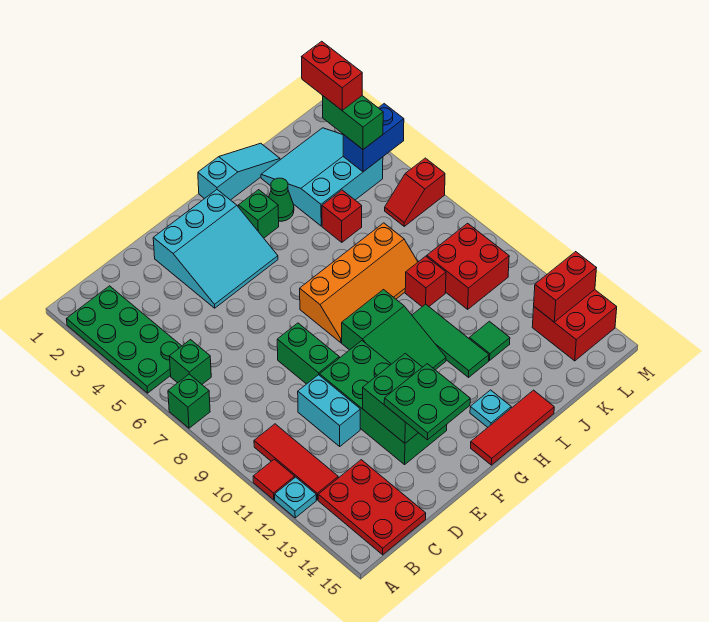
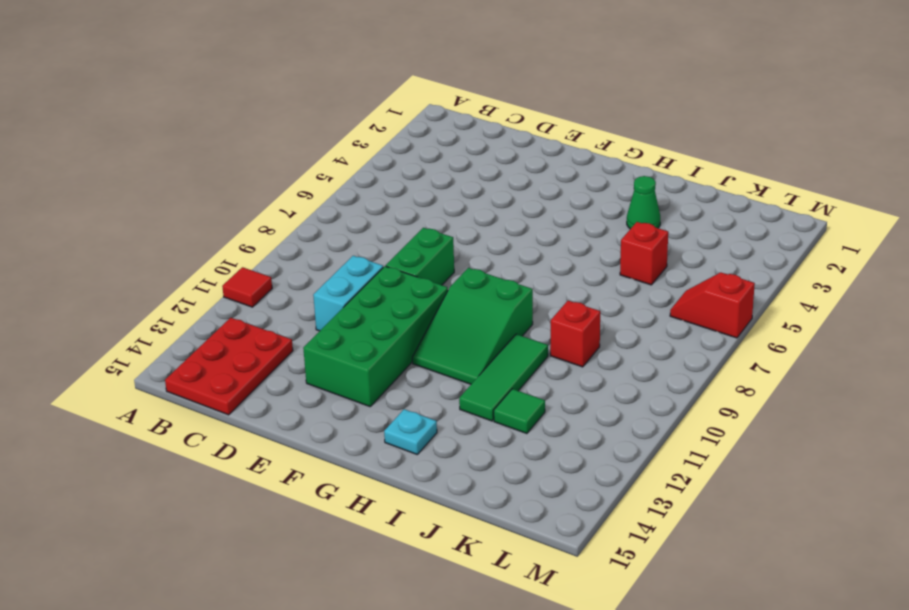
none -> green 2x4 plate [67,286,181,393]
none -> green 1x1 brick [168,374,210,428]
none -> cyan 1x1 plate [275,477,316,518]
none -> green 1x1 brick [169,340,211,384]

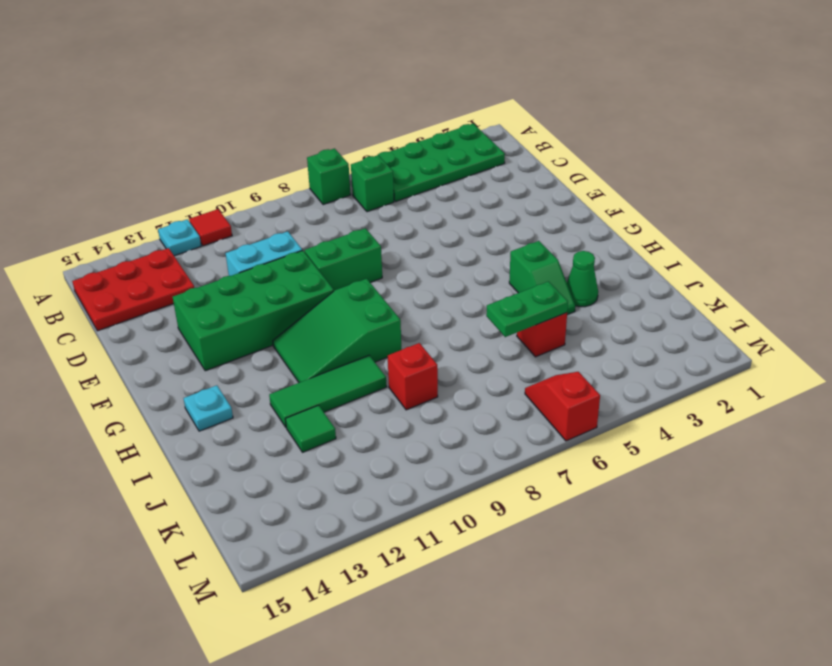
green 1x2 slope [509,241,575,315] -> none
green 1x2 plate [486,281,568,337] -> none
none -> red 1x3 tile [254,424,338,500]
none -> cyan 3x3 slope [153,190,278,308]
none -> orange 2x4 slope [300,223,418,343]
none -> red 1x3 tile [471,390,554,465]

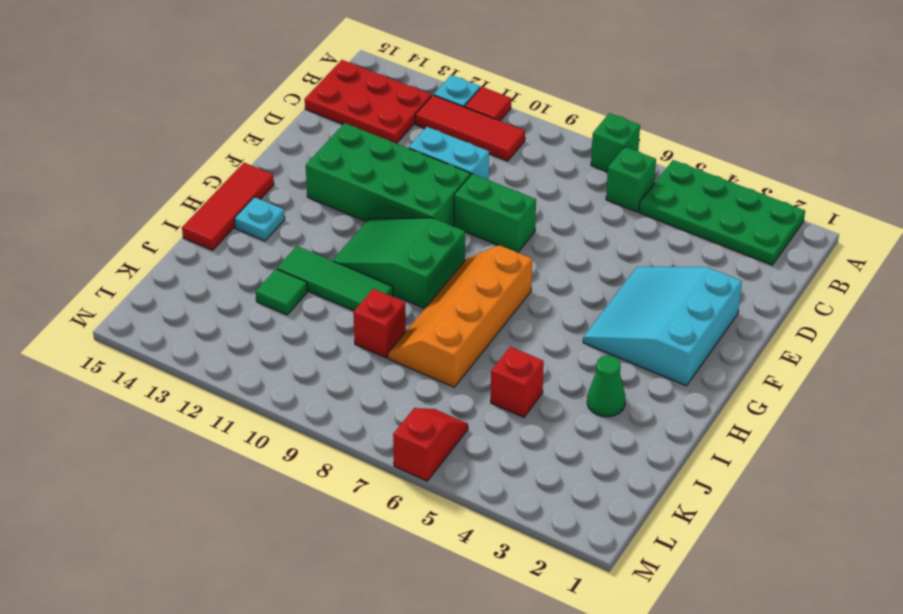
none -> cyan 1x3 slope [198,143,280,200]
none -> green 1x1 brick [238,190,279,238]
none -> cyan 3x3 slope [261,128,383,226]
none -> red 2x2 brick [427,223,509,309]

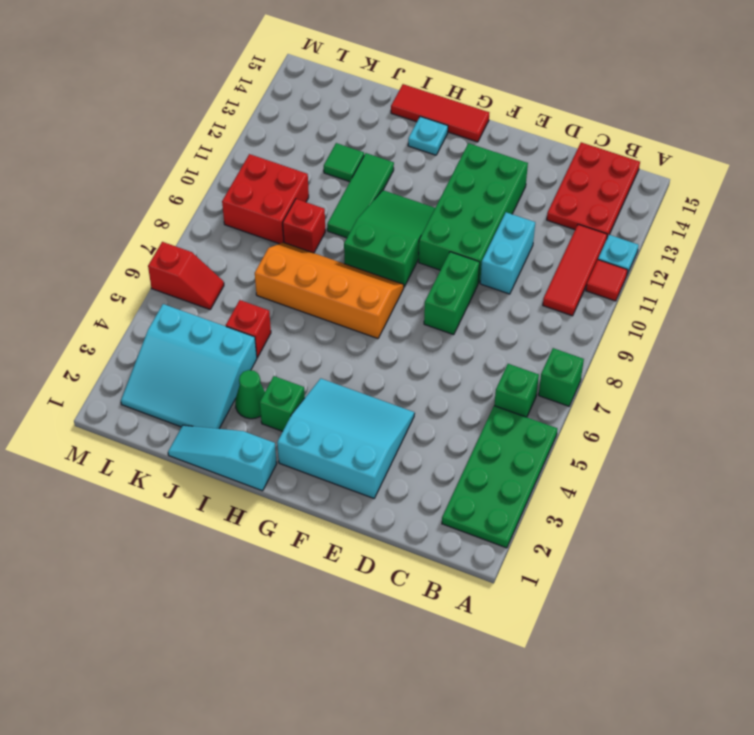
none -> red 2x2 brick [532,290,617,361]
none -> green 2x2 brick [363,353,422,443]
none -> blue 1x2 brick [343,104,404,172]
none -> red 1x2 brick [534,252,596,322]

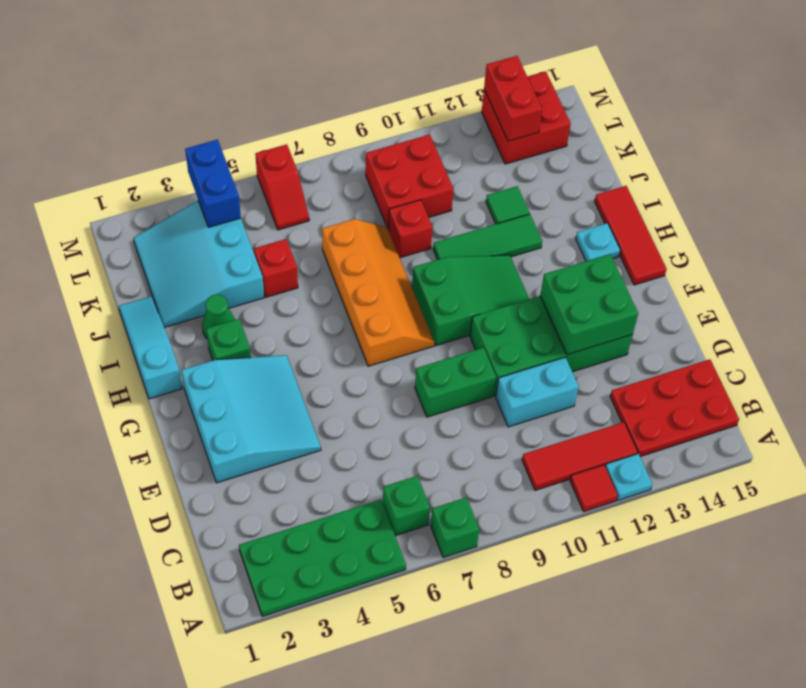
none -> green 2x2 plate [384,364,470,440]
none -> green 1x2 brick [322,95,383,149]
none -> red 1x2 brick [302,41,362,110]

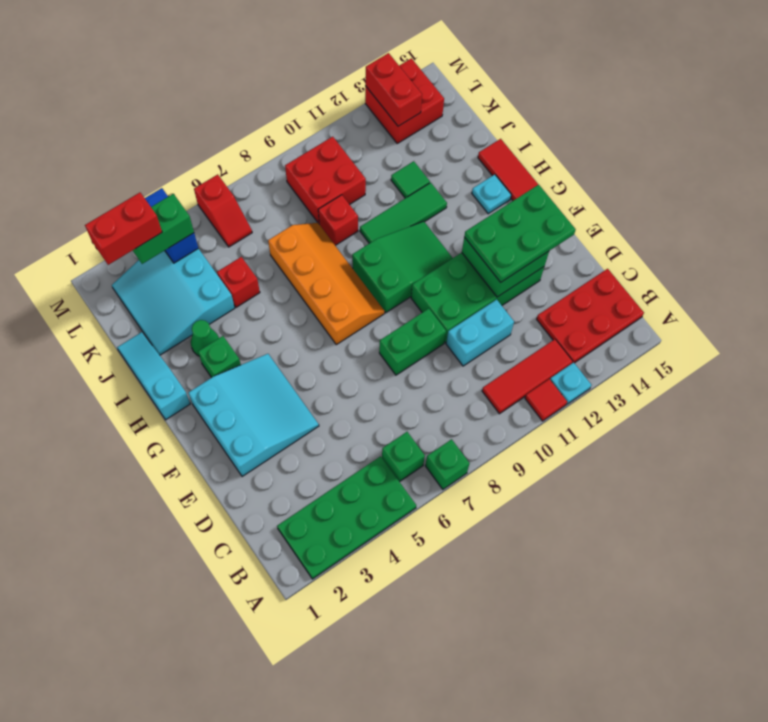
green 2x3 plate [464,185,576,282] -> green 2x2 plate [384,364,470,440]

